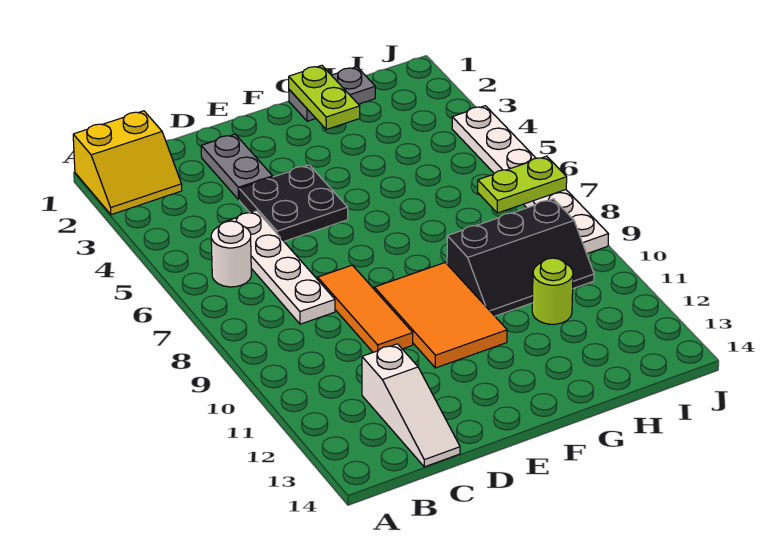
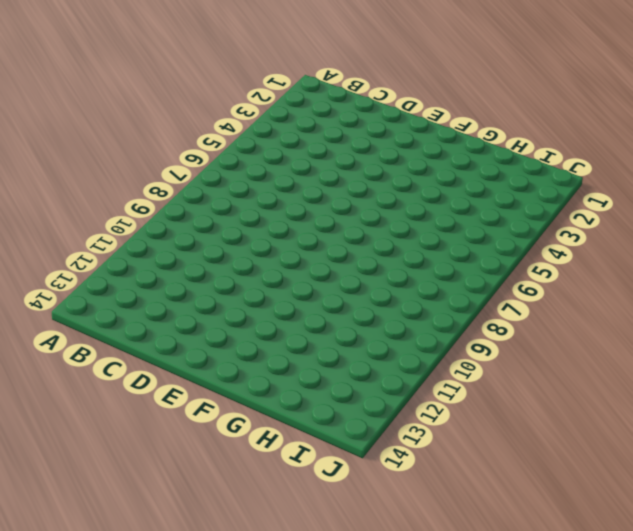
none -> yellow 2x2 slope [73,111,182,215]
none -> white 1x1 round brick [211,221,251,287]
none -> white 1x4 plate [222,211,335,324]

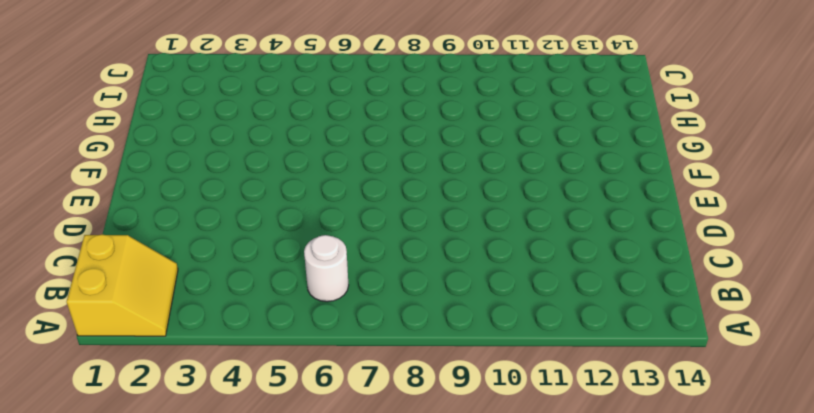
none -> white 1x4 plate [222,211,335,324]
none -> white 1x3 slope [362,344,460,467]
none -> grey 1x2 plate [201,134,273,200]

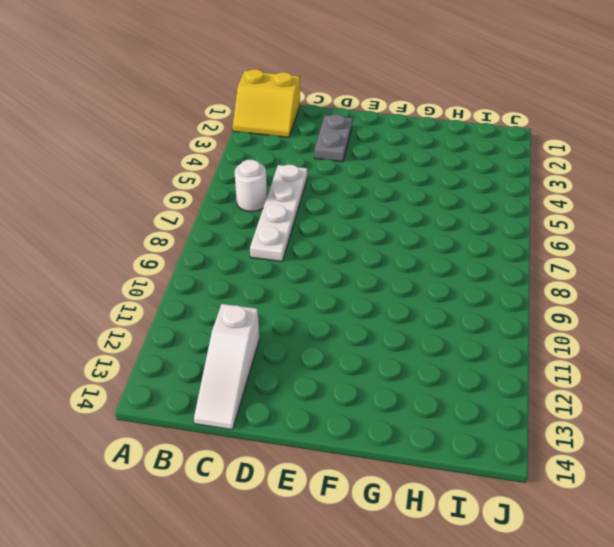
none -> black 2x2 plate [239,165,348,241]
none -> orange 1x3 tile [318,265,413,352]
none -> orange 2x3 tile [374,263,507,368]

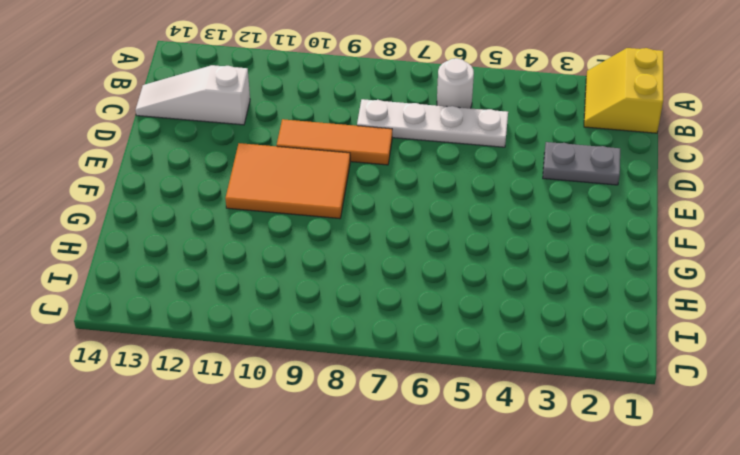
none -> black 2x2 plate [239,165,348,241]
none -> grey 1x2 plate [289,67,375,121]
none -> black 2x3 slope [447,199,594,316]

